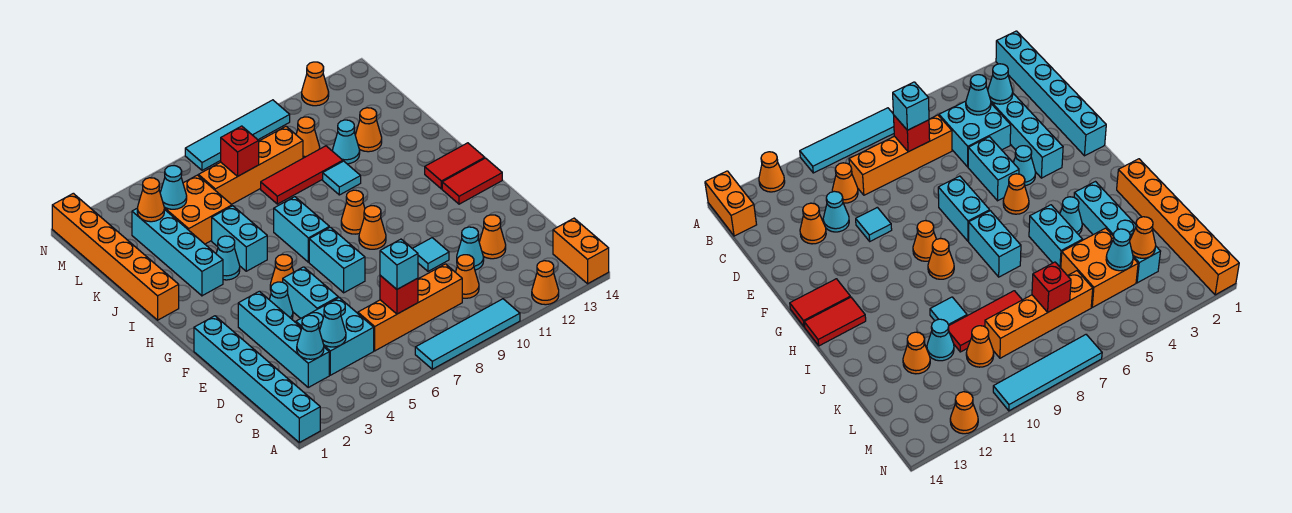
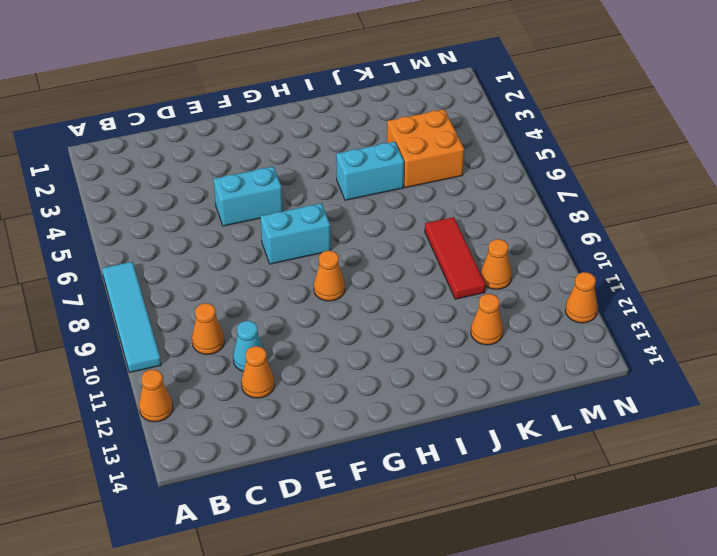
none -> cyan 1x6 brick [194,316,320,442]
none -> orange 1x2 brick [553,218,609,284]
none -> cyan 1x4 brick [238,291,329,387]
none -> cyan 2x2 brick [296,298,374,375]

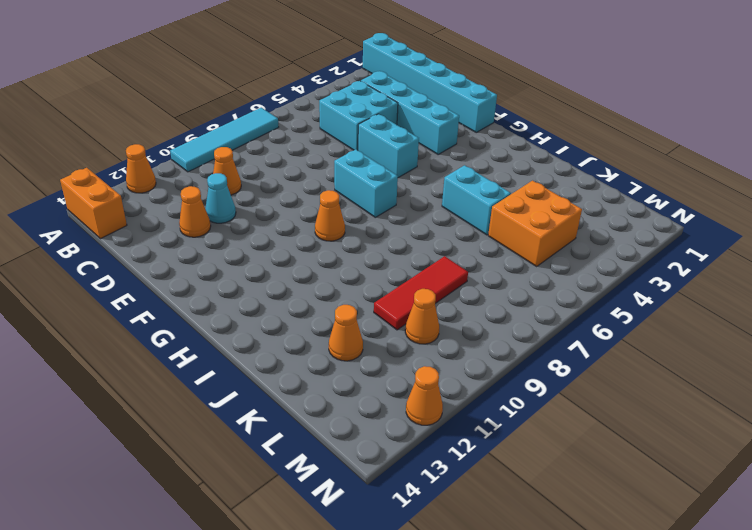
none -> orange 1x4 brick [358,264,462,351]
none -> cyan 1x1 tile [412,238,449,271]
none -> cyan 1x1 cone [269,282,293,319]
none -> orange 1x1 cone [270,254,294,290]

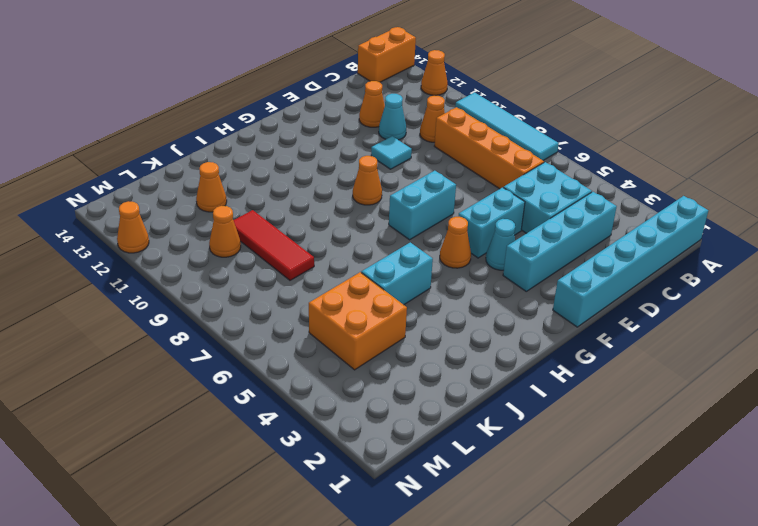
none -> red 1x2 tile [442,158,502,204]
none -> cyan 1x2 brick [274,197,329,262]
none -> orange 1x1 cone [341,190,365,234]
none -> red 1x2 tile [425,143,485,189]

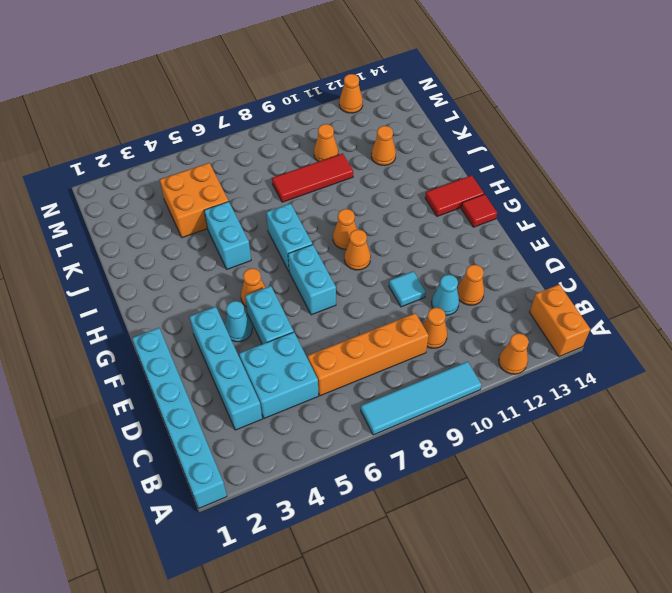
red 1x1 tile [461,194,497,227] -> red 1x2 tile [442,158,502,204]
none -> orange 1x6 brick [52,193,179,320]
none -> cyan 1x4 brick [132,209,223,296]
none -> cyan 1x1 cone [216,236,240,280]
none -> cyan 1x1 tile [323,161,361,195]

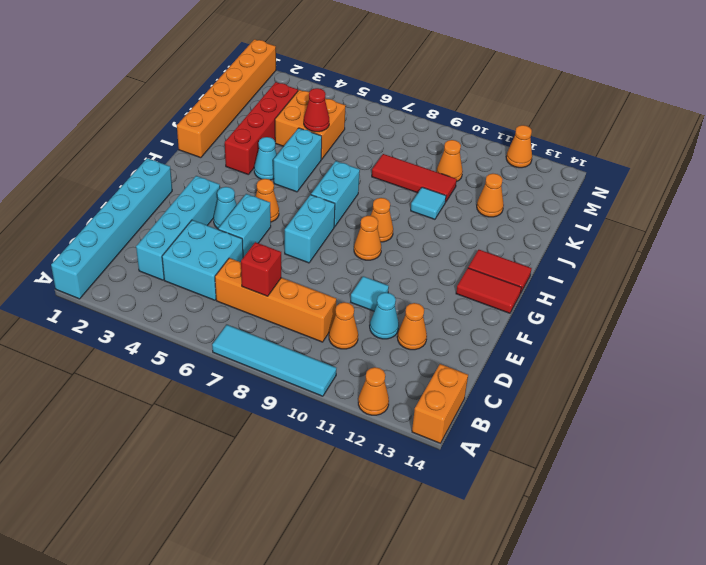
red 1x4 brick [225,82,298,175] -> cyan 1x4 brick [132,209,223,296]
red 1x1 cone [304,88,329,132] -> none
none -> cyan 1x1 cone [333,120,360,164]
none -> orange 1x4 brick [198,126,303,204]
none -> cyan 1x4 tile [185,100,290,170]
none -> cyan 1x1 cone [297,315,324,359]

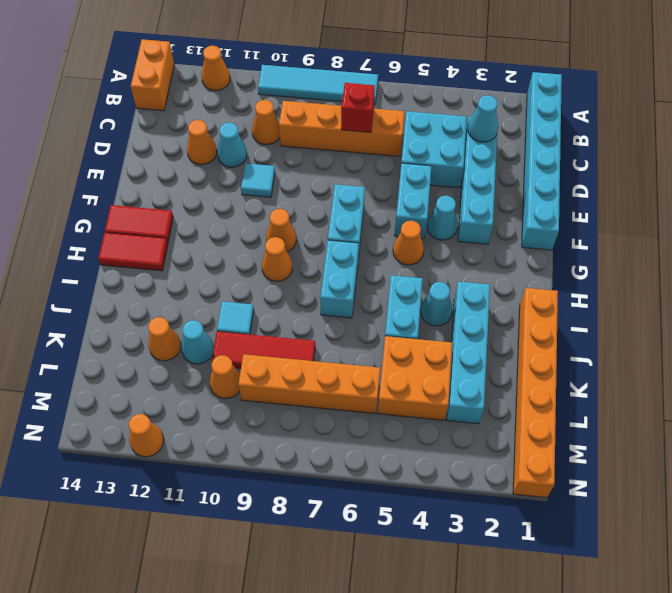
none -> cyan 1x4 tile [185,100,290,170]
none -> cyan 1x1 cone [320,303,346,347]
none -> orange 1x1 cone [137,178,164,222]
none -> cyan 1x1 cone [160,166,187,209]

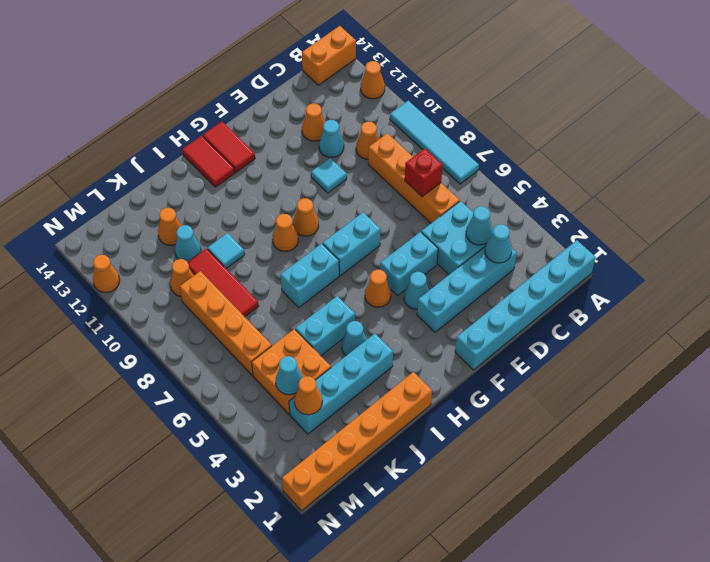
none -> cyan 1x4 tile [185,100,290,170]
none -> red 1x1 brick [221,126,259,177]
none -> cyan 1x1 brick [380,239,418,289]

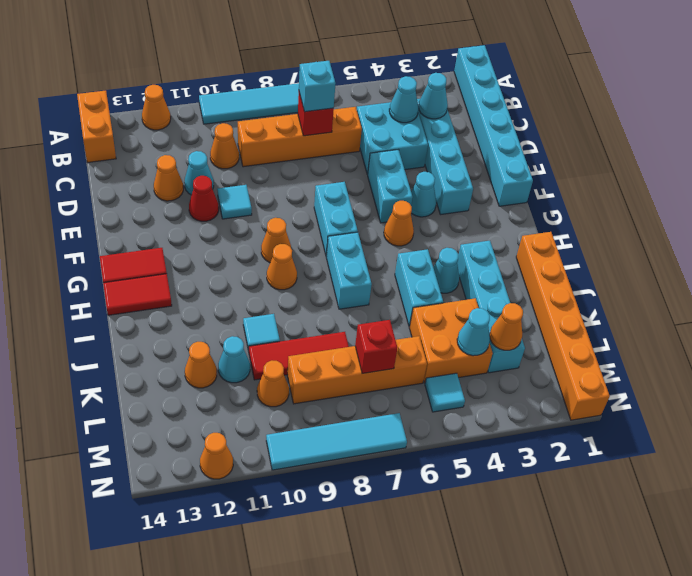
red 1x1 cone [189,176,219,221] -> none
cyan 1x1 tile [425,373,465,412] -> none

